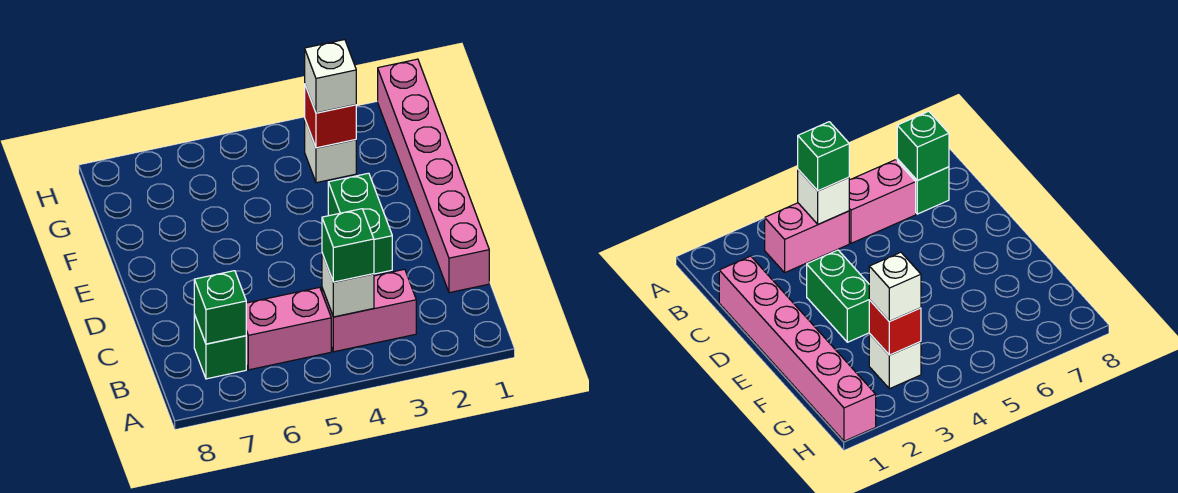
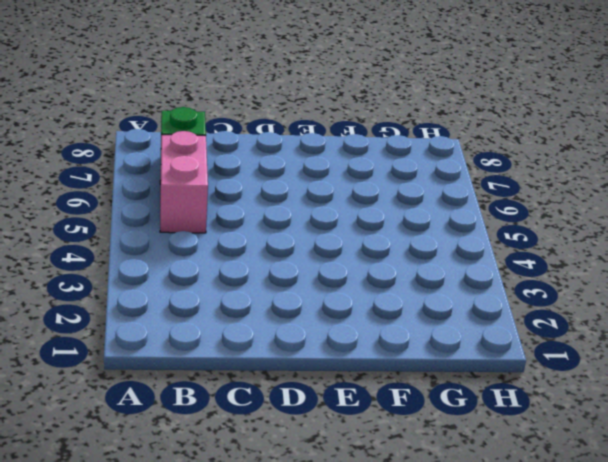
none -> pink 1x2 brick [322,269,416,352]
none -> pink 1x6 brick [378,59,489,293]

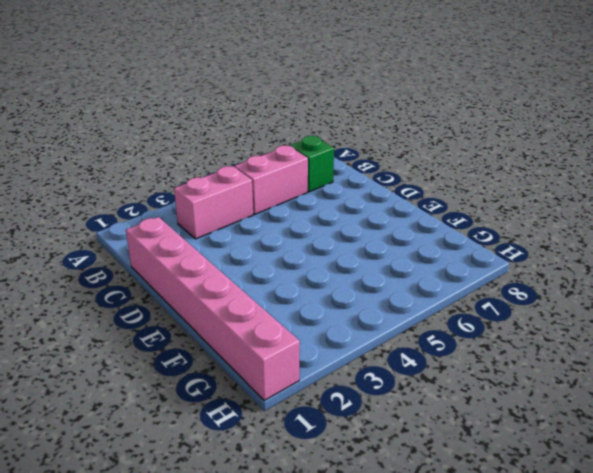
none -> green 1x2 brick [328,173,392,274]
none -> white 1x1 brick [305,120,356,183]

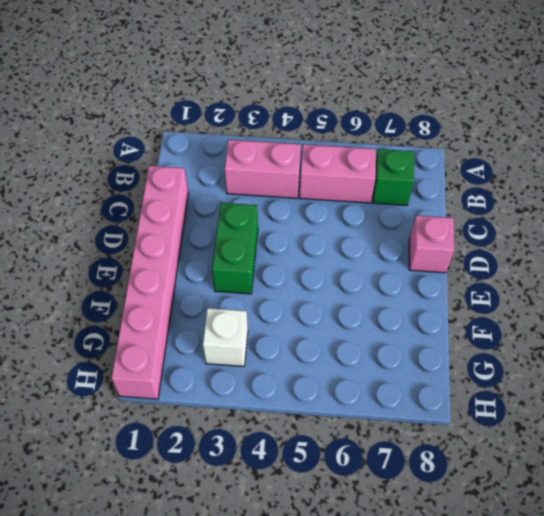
pink 1x1 brick [409,215,454,273] -> none
none -> white 1x1 brick [322,253,374,317]
none -> green 1x1 brick [194,271,246,344]

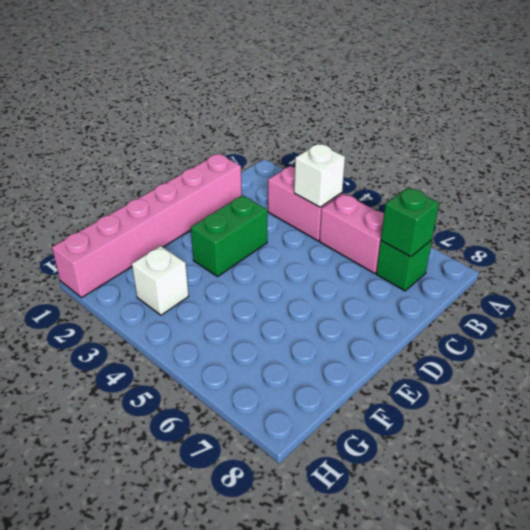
none -> red 1x1 brick [305,86,356,148]
none -> green 1x1 brick [322,209,374,282]

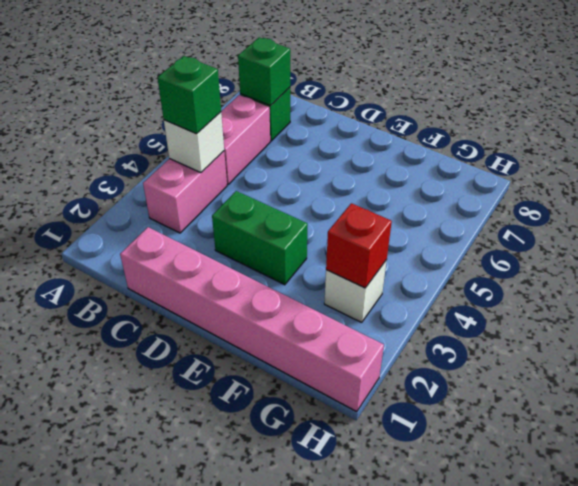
none -> white 1x1 brick [305,40,356,113]

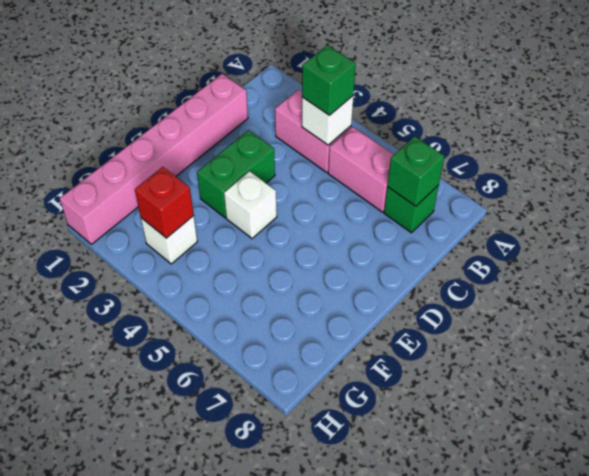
white 1x1 brick [224,171,277,238] -> white 1x1 brick moved to [305,40,356,113]

